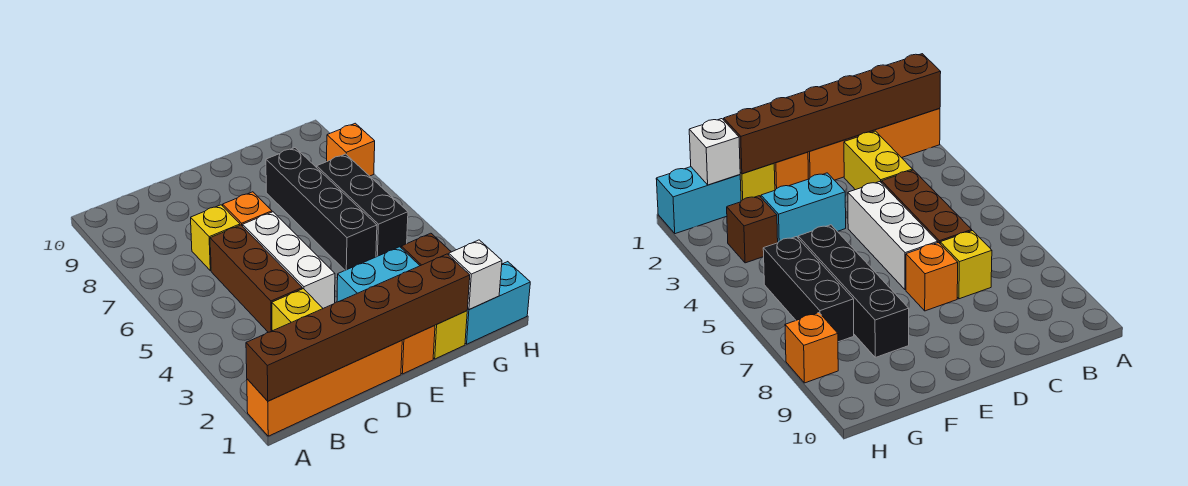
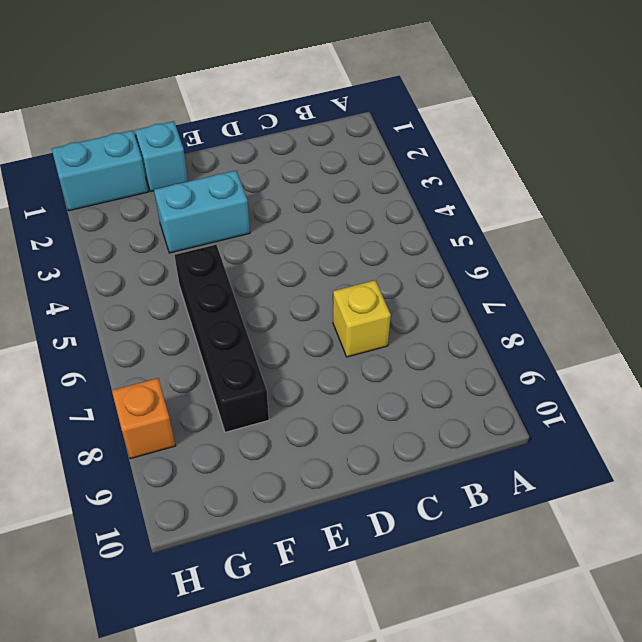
cyan 1x1 brick [135,121,188,192] -> yellow 1x1 brick [433,311,467,359]
none -> orange 1x4 brick [247,341,402,436]
none -> yellow 1x2 brick [272,289,323,331]
none -> brown 1x3 brick [210,225,302,332]

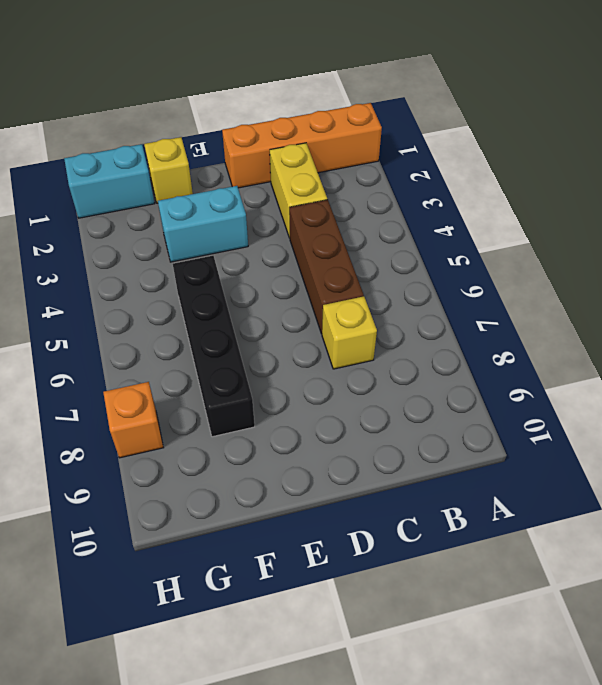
none -> white 1x3 brick [243,212,335,308]
none -> orange 1x1 brick [223,192,272,226]
none -> orange 1x1 brick [401,326,435,374]

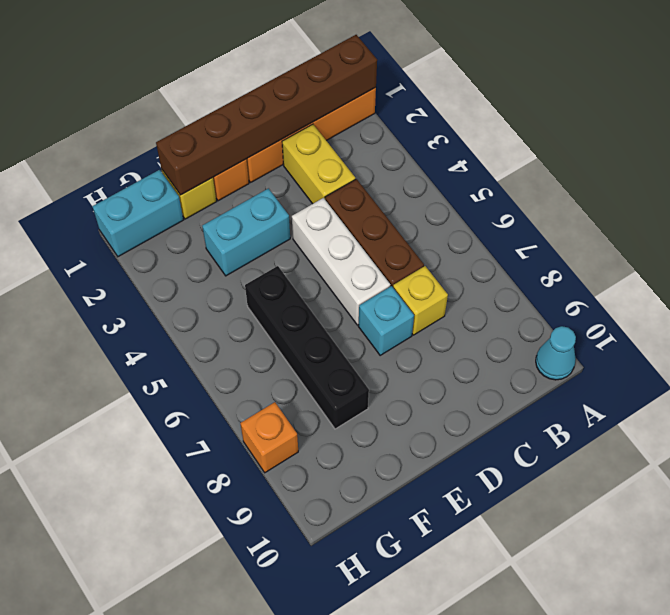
cyan 1x1 cone [536,326,576,380] -> none
cyan 1x1 brick [359,286,414,355] -> orange 1x1 brick [223,192,272,226]
none -> brown 1x1 brick [401,233,451,266]
none -> black 1x3 brick [317,154,408,257]
none -> white 1x1 brick [449,240,502,310]

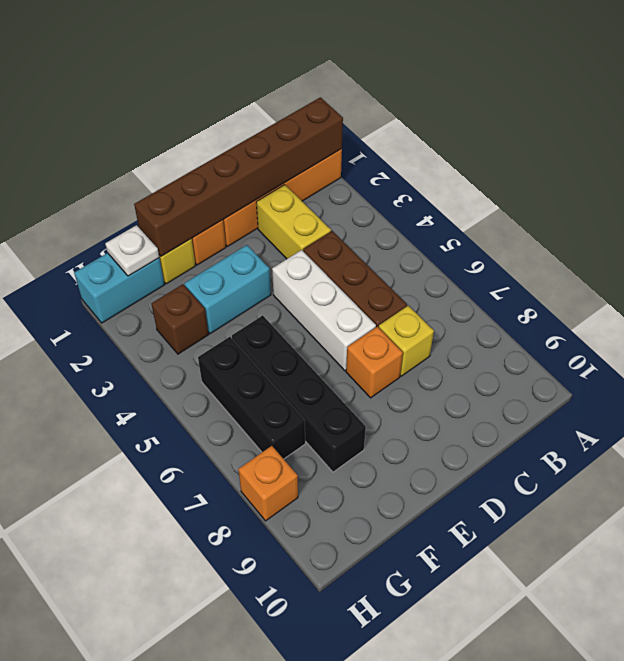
white 1x1 plate [105,225,159,276] -> white 1x1 brick [449,240,502,310]

